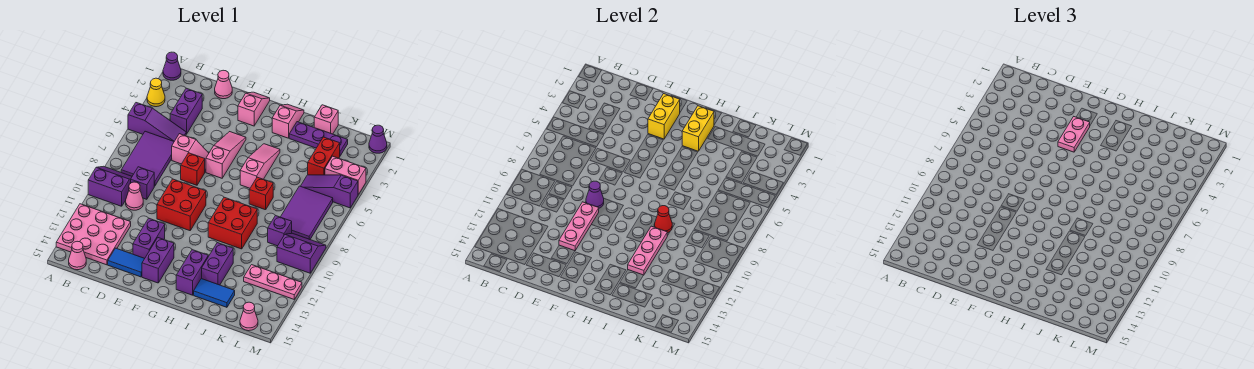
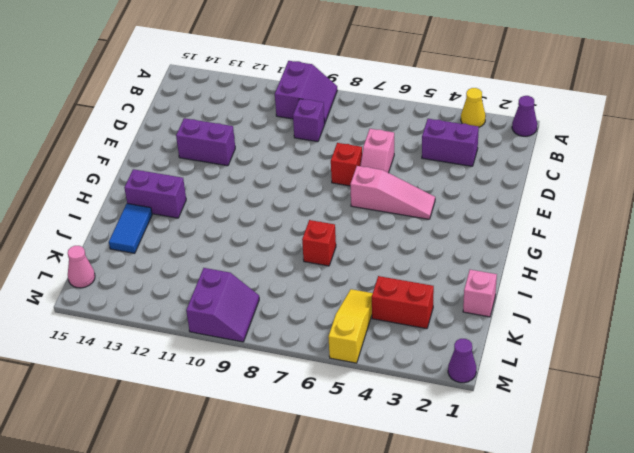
yellow 1x3 slope [328,289,373,363] -> purple 1x3 slope [301,175,358,208]
none -> purple 1x3 slope [128,103,186,141]
none -> pink 3x3 plate [56,204,131,265]
none -> purple 2x3 tile [121,131,174,186]
none -> pink 1x1 cone [69,241,86,270]

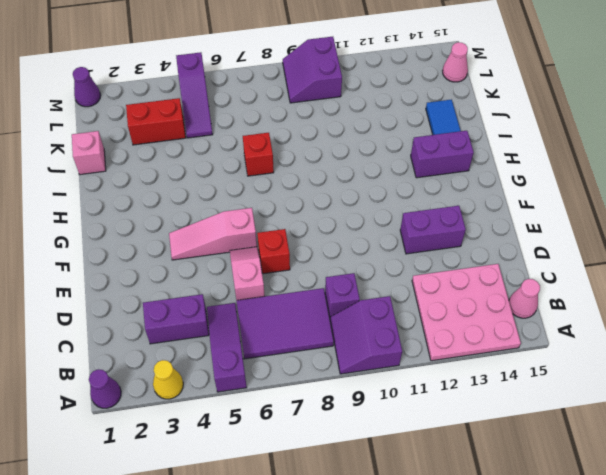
none -> pink 1x1 cone [126,182,143,210]
none -> pink 1x1 cone [215,70,232,99]
none -> blue 1x2 tile [108,248,145,277]
none -> red 2x2 brick [157,179,206,231]

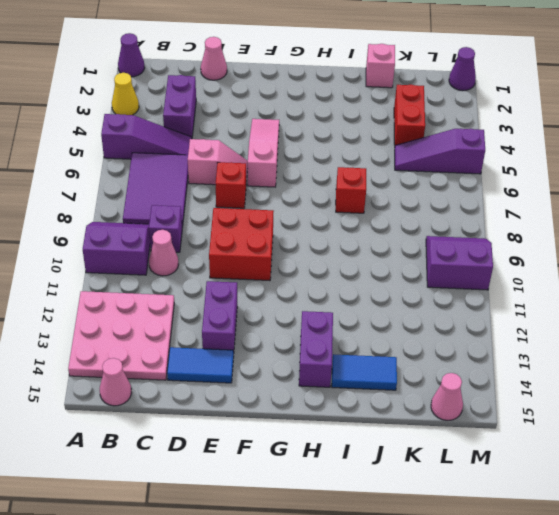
none -> pink 1x2 slope [238,92,270,126]
none -> purple 1x2 brick [142,238,174,283]
none -> pink 1x2 slope [272,104,304,138]
none -> pink 1x3 slope [240,144,280,188]

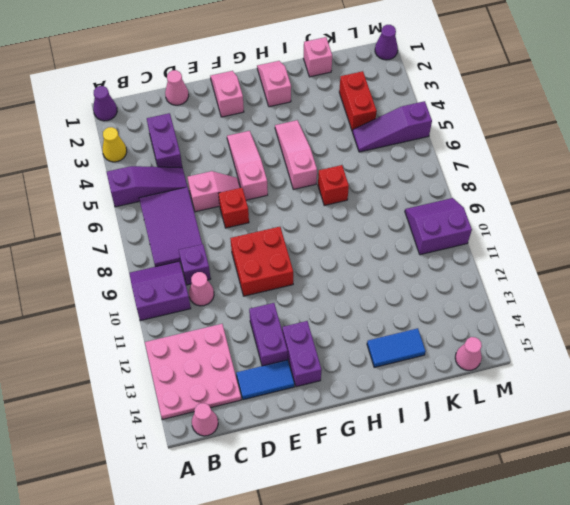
none -> red 2x2 brick [208,197,257,249]
none -> purple 1x2 brick [176,250,208,295]
none -> purple 1x3 plate [289,122,348,156]
none -> purple 1x2 brick [202,243,233,285]

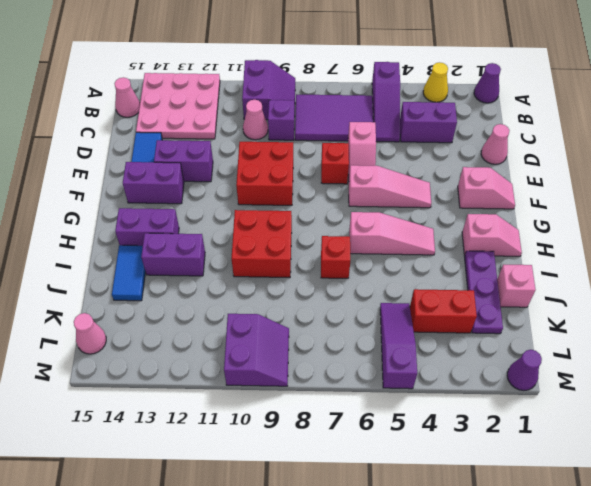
none -> purple 2x3 tile [281,186,333,239]
none -> purple 1x1 brick [268,216,292,246]
none -> pink 1x3 plate [244,265,302,299]
none -> pink 1x2 brick [325,156,366,195]

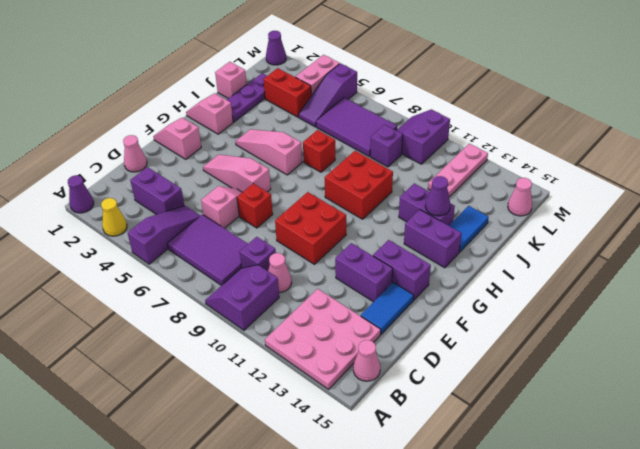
purple 1x1 cone [425,176,450,216] -> purple 1x1 cone moved to [586,181,604,208]
none -> pink 1x3 plate [559,202,599,251]
none -> yellow 1x2 brick [648,93,680,139]
none -> yellow 1x2 brick [682,106,714,151]
none -> red 1x1 cone [654,206,672,233]

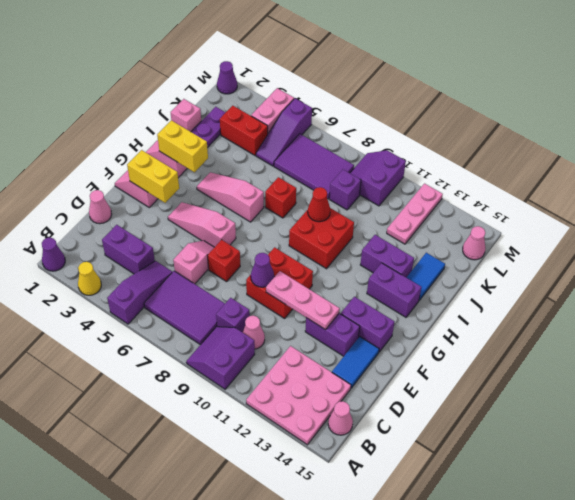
none -> pink 1x3 plate [628,226,667,275]
none -> pink 1x2 plate [1058,117,1090,152]

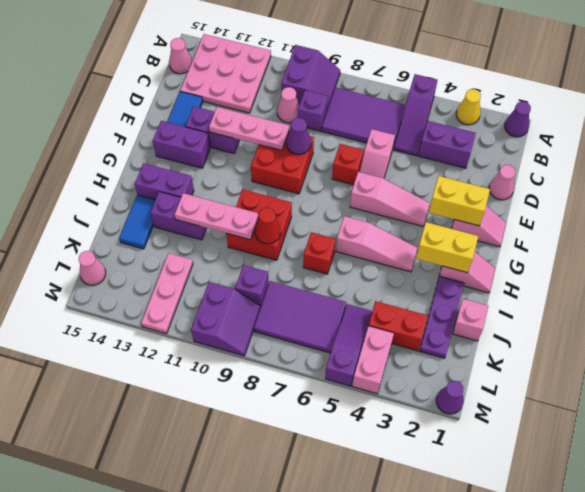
none -> pink 1x2 plate [1058,117,1090,152]

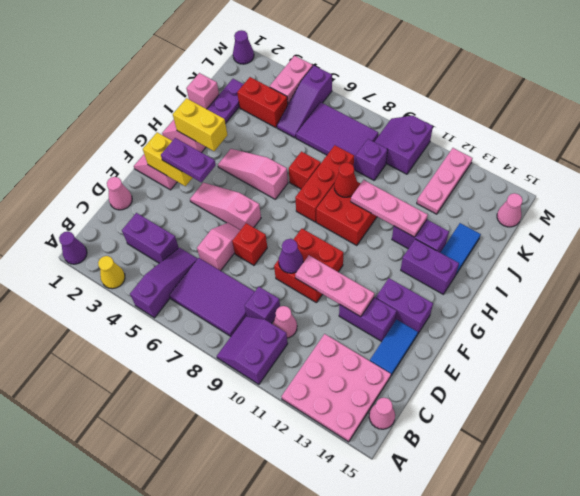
purple 1x2 plate [161,138,216,182] -> pink 1x2 plate [1058,117,1090,152]
red 1x3 brick [295,145,354,222] -> none

